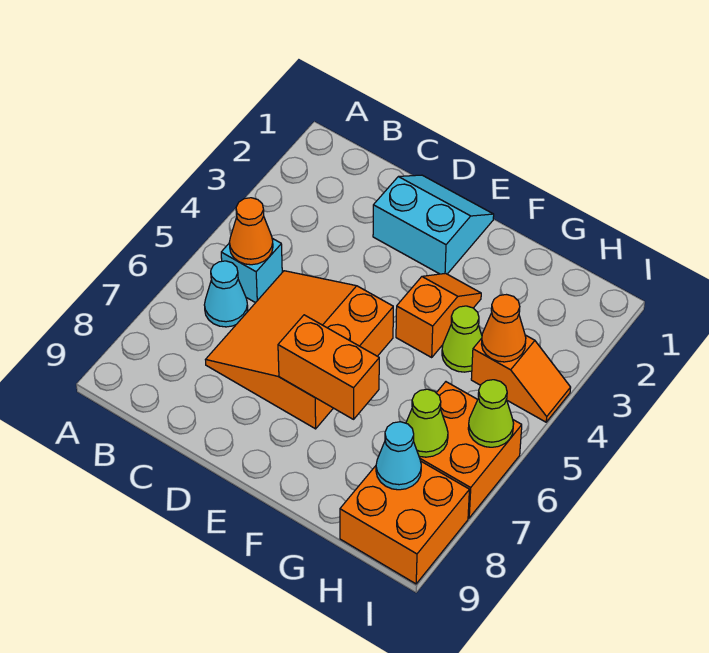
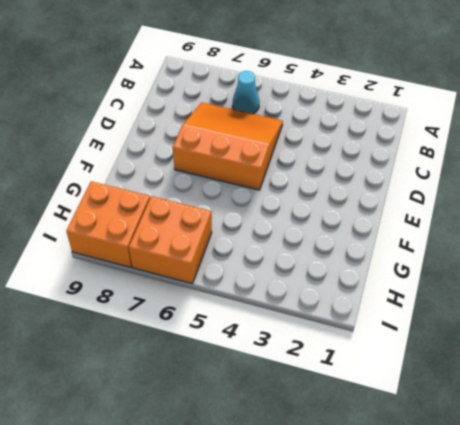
none -> cyan 1x1 brick [221,238,282,303]
none -> cyan 2x2 slope [373,175,494,274]
none -> orange 1x2 slope [396,273,481,357]

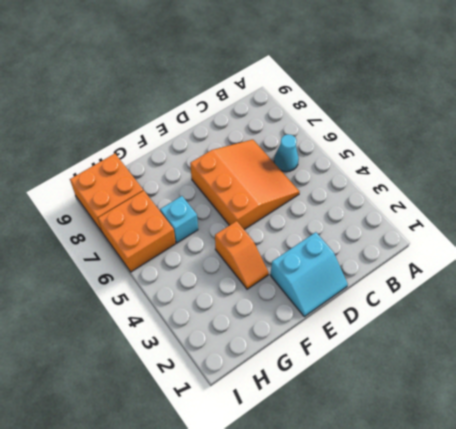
cyan 1x1 brick [160,196,198,243] -> cyan 1x1 brick moved to [221,238,282,303]
none -> lime 1x1 cone [442,306,482,372]
none -> orange 1x2 slope [471,335,571,422]
none -> orange 1x1 cone [229,198,273,265]

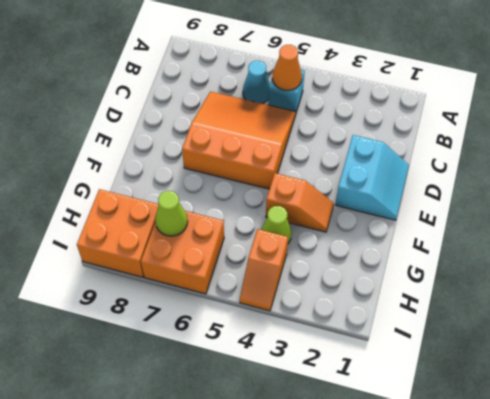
none -> orange 1x2 brick [278,315,379,419]
none -> orange 1x1 cone [482,295,526,362]
none -> cyan 1x1 cone [376,422,421,490]

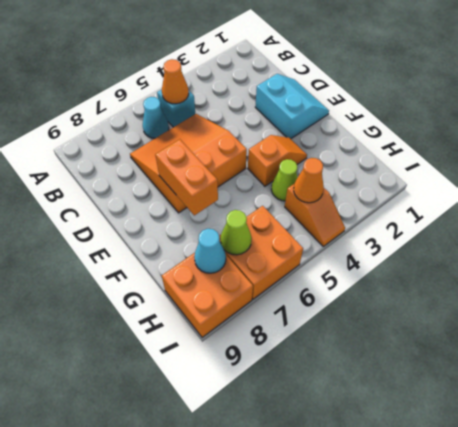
none -> lime 1x1 cone [468,380,514,447]

